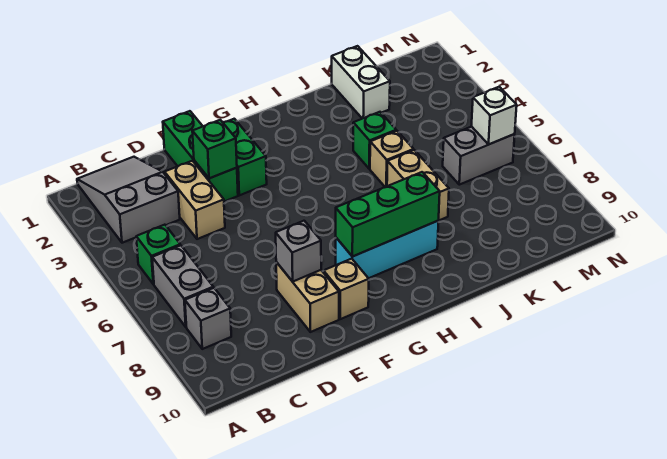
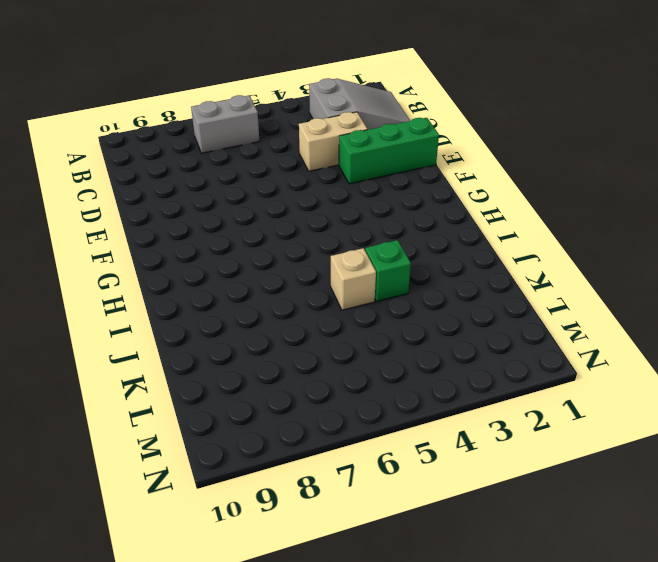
none -> green 1x1 brick [136,225,180,284]
none -> grey 1x1 brick [185,288,231,349]
none -> tan 1x2 brick [276,262,339,332]

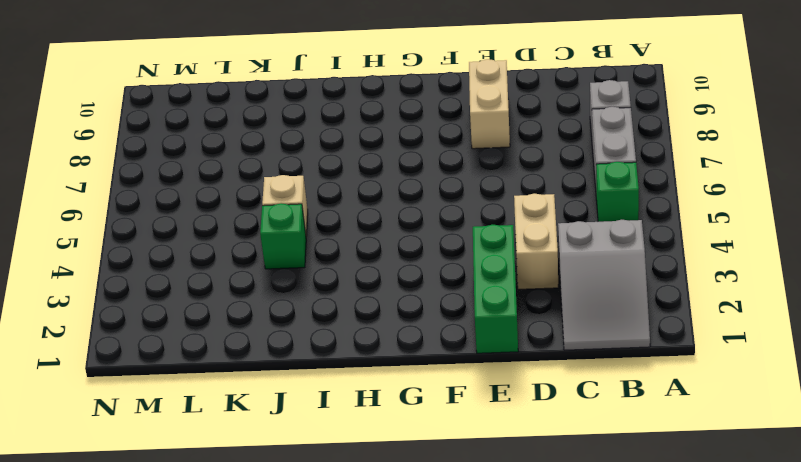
none -> green 1x2 brick [223,119,267,195]
none -> tan 1x1 brick [324,259,369,319]
none -> cyan 1x3 brick [336,221,438,278]

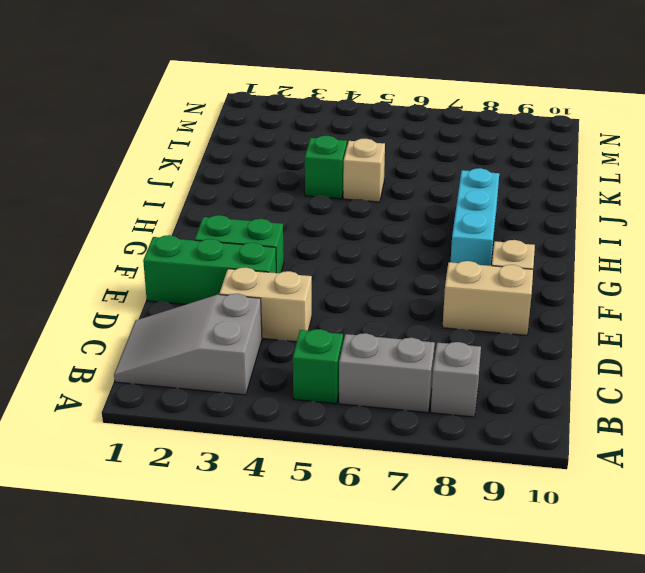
none -> tan 1x2 brick [387,150,449,221]
none -> white 1x2 brick [332,46,390,119]
none -> grey 1x2 brick [443,127,515,185]

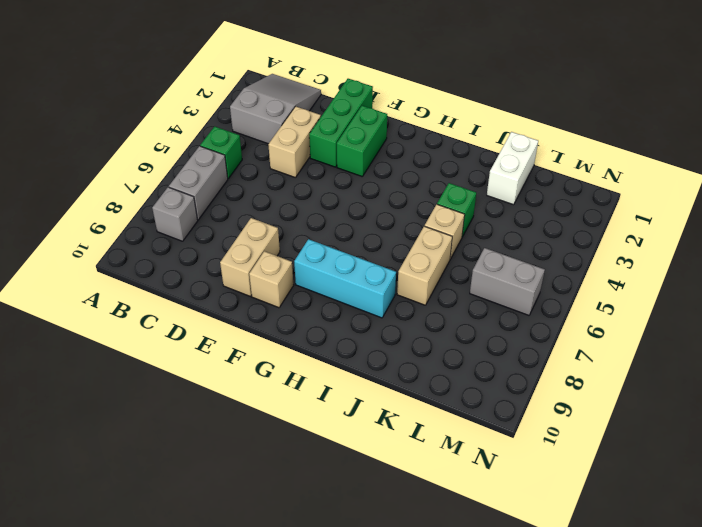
none -> green 1x1 brick [192,120,237,178]
none -> grey 1x1 brick [276,221,321,282]
none -> green 1x3 brick [336,172,440,257]

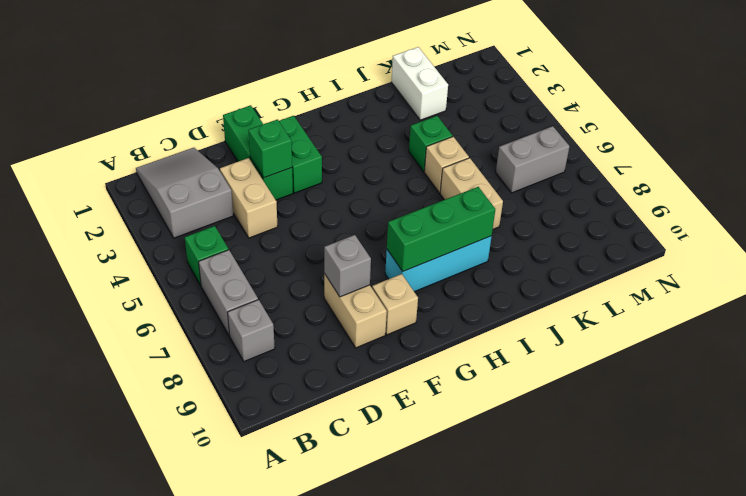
none -> white 1x1 brick [472,87,517,144]

